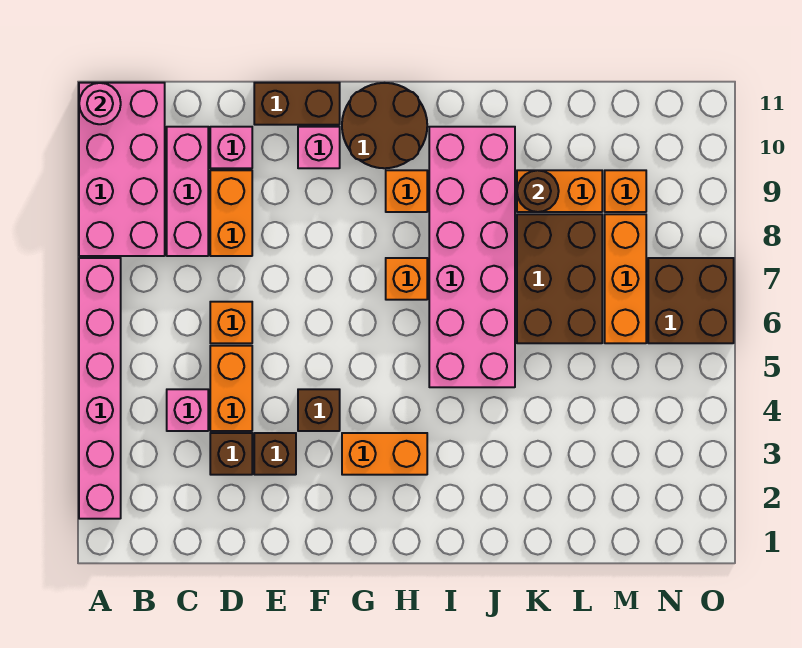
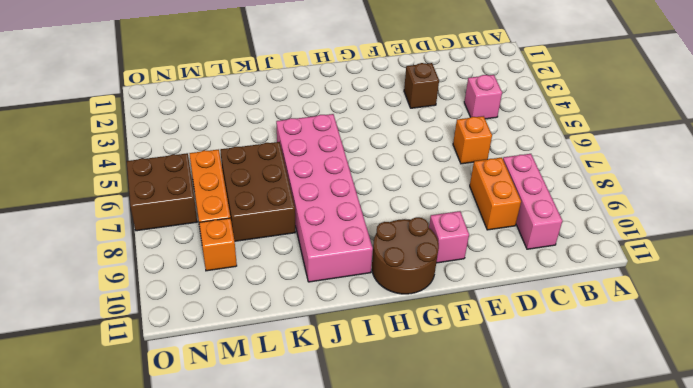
none -> pink 1x6 brick [79,258,121,519]
none -> pink 2x4 brick [79,83,165,256]
none -> brown 1x1 brick [210,433,252,475]

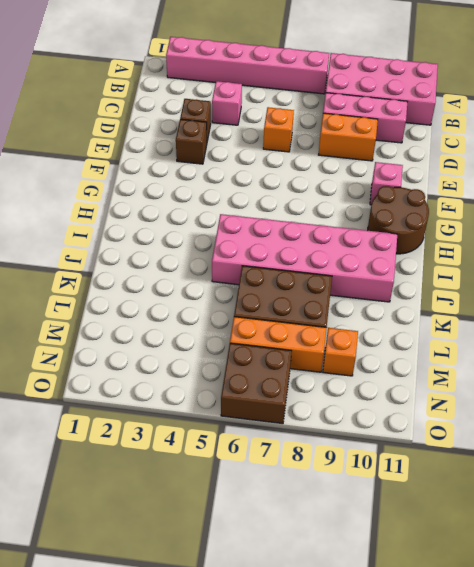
none -> orange 1x2 brick [210,346,252,431]
none -> pink 1x1 brick [210,127,252,168]
none -> brown 1x2 brick [254,83,340,125]

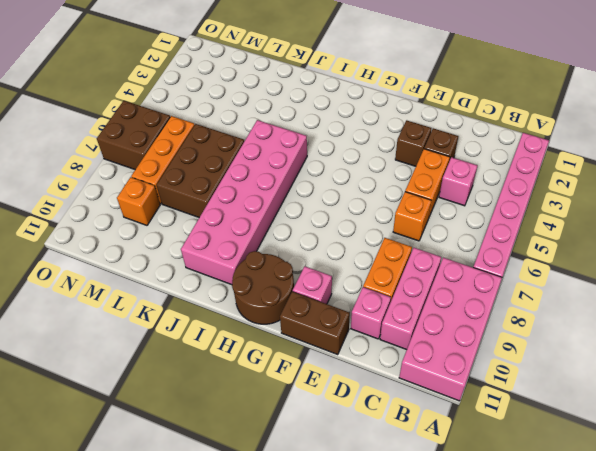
none -> brown 1x1 brick [298,389,340,431]
none -> orange 1x2 brick [342,433,427,475]
none -> orange 1x1 brick [386,258,427,300]

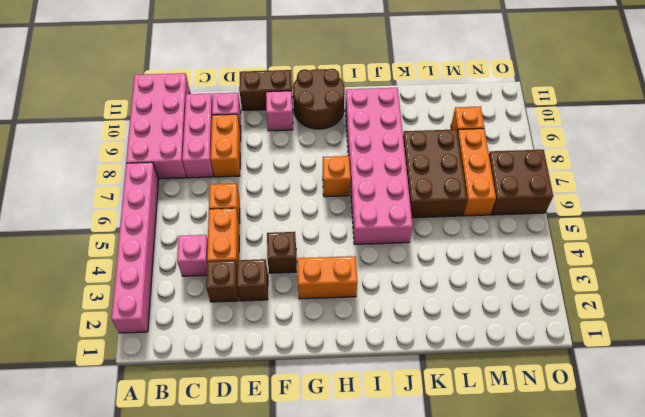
none -> orange 1x1 brick [386,170,427,212]
none -> orange 1x2 brick [517,170,602,212]
none -> pink 1x1 round brick [79,83,121,124]

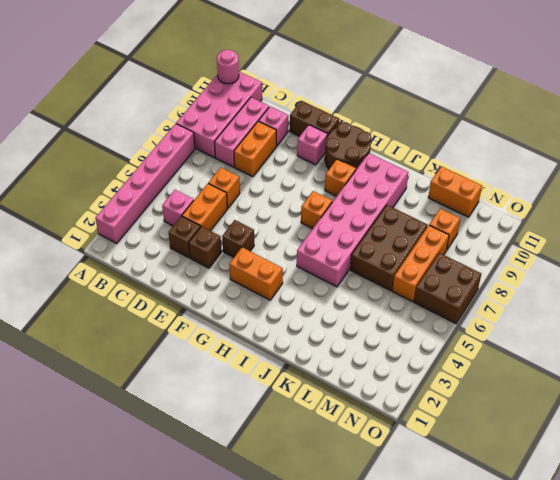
orange 1x2 brick [428,166,482,217] -> orange 1x2 brick moved to [517,170,602,212]
none -> brown 1x1 round brick [517,170,559,212]

